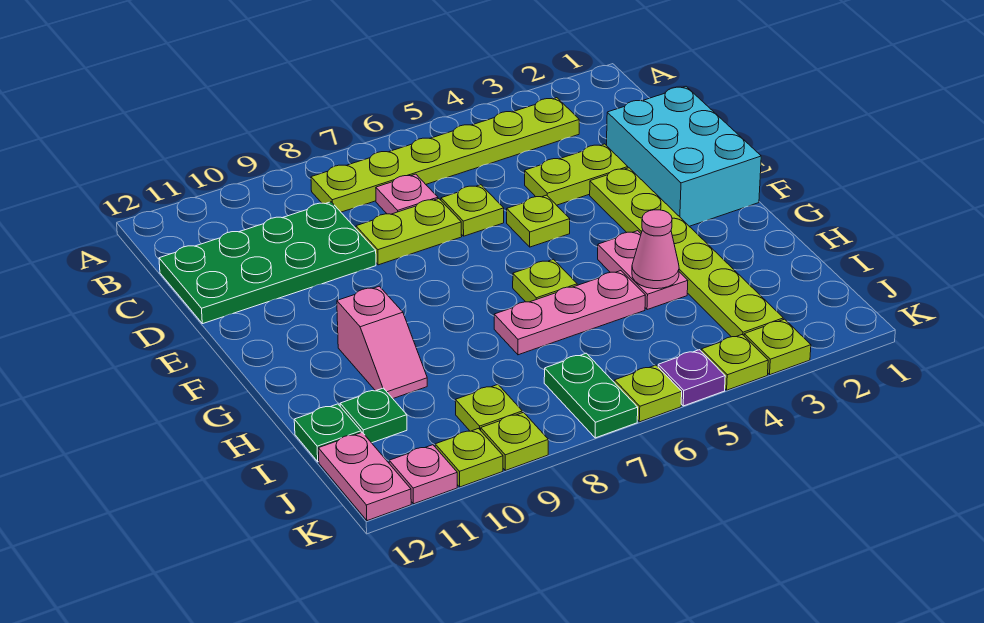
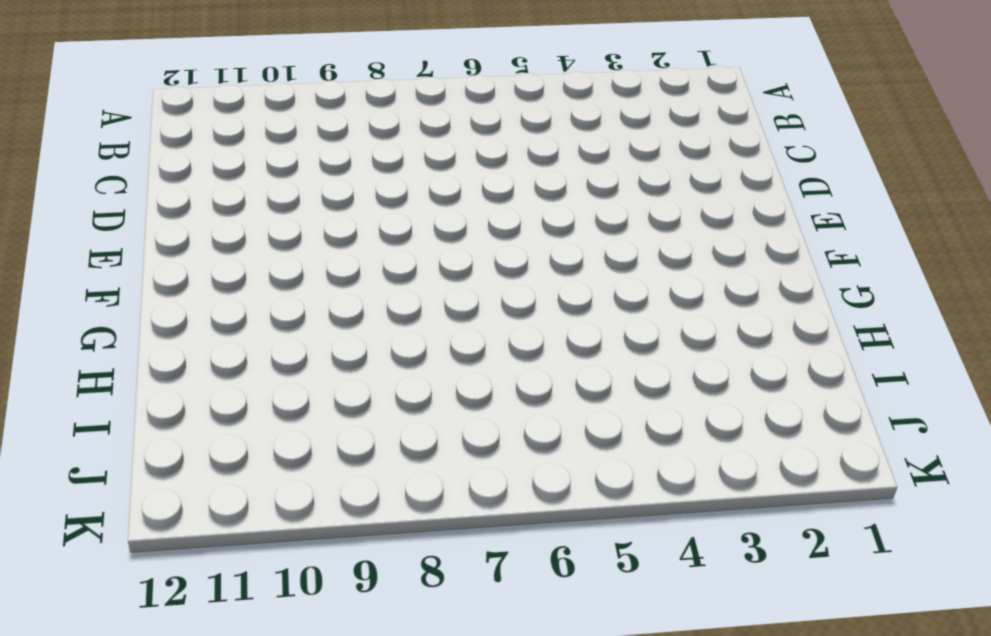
none -> lime 1x6 plate [311,98,579,212]
none -> pink 1x1 plate [376,174,438,214]
none -> green 2x4 plate [159,202,376,324]

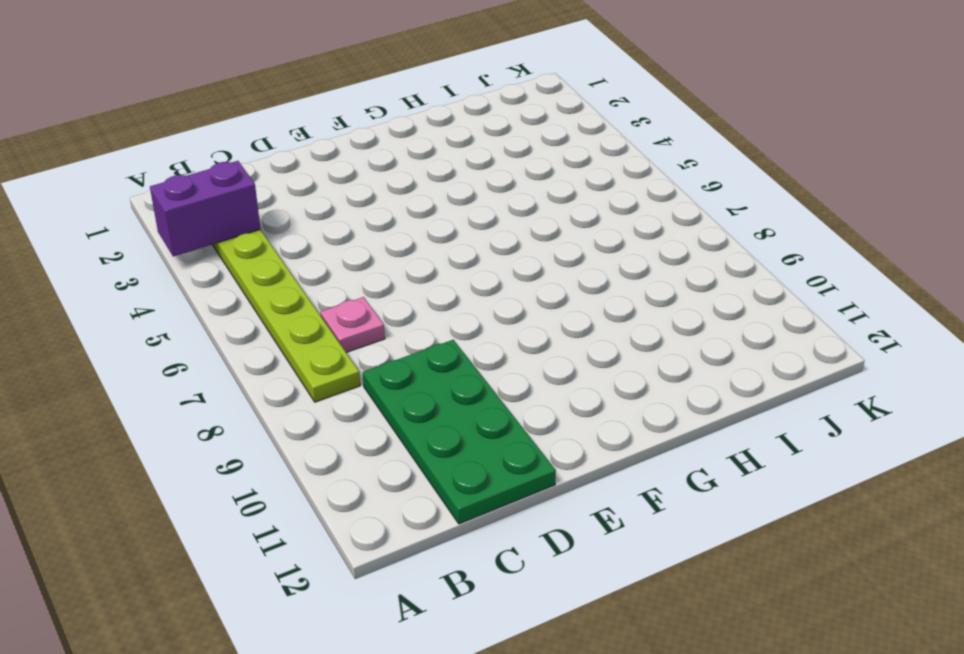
purple 1x2 brick [150,161,260,256] -> none
none -> cyan 2x3 brick [607,87,761,226]
none -> lime 1x2 plate [525,144,628,205]
none -> lime 1x1 plate [441,185,504,236]

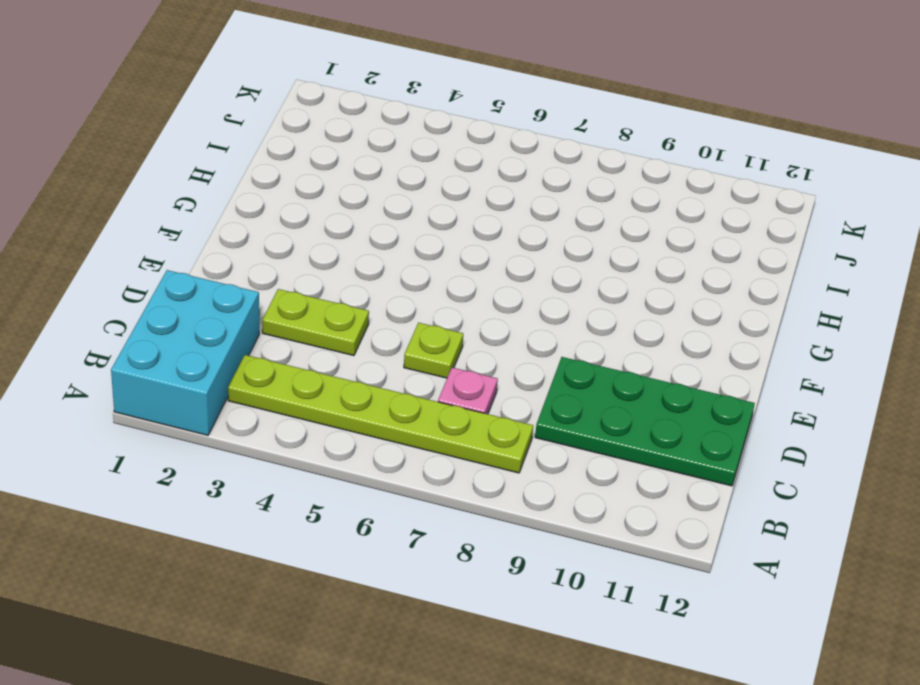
cyan 2x3 brick [111,270,259,435] -> cyan 2x3 brick moved to [607,87,761,226]
none -> lime 1x2 plate [356,199,462,265]
none -> lime 1x6 plate [590,168,783,337]
none -> lime 1x1 plate [507,195,570,247]

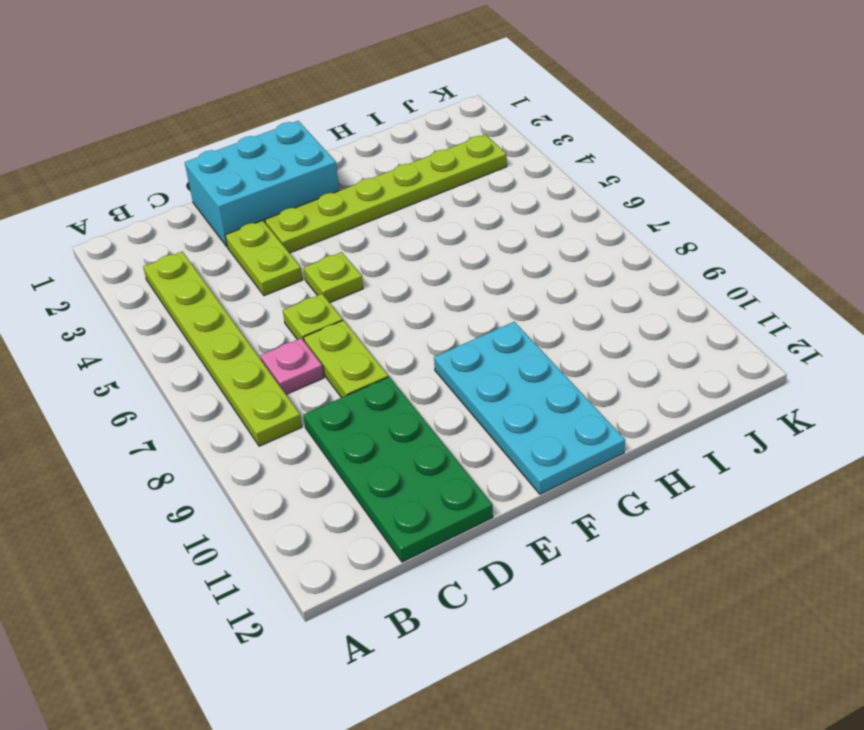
cyan 2x4 plate [434,322,625,494] -> pink 1x2 slope [337,286,427,398]
none -> pink 1x2 plate [598,231,688,310]
none -> lime 1x1 plate [513,259,577,302]
none -> pink 1x3 plate [494,271,645,355]

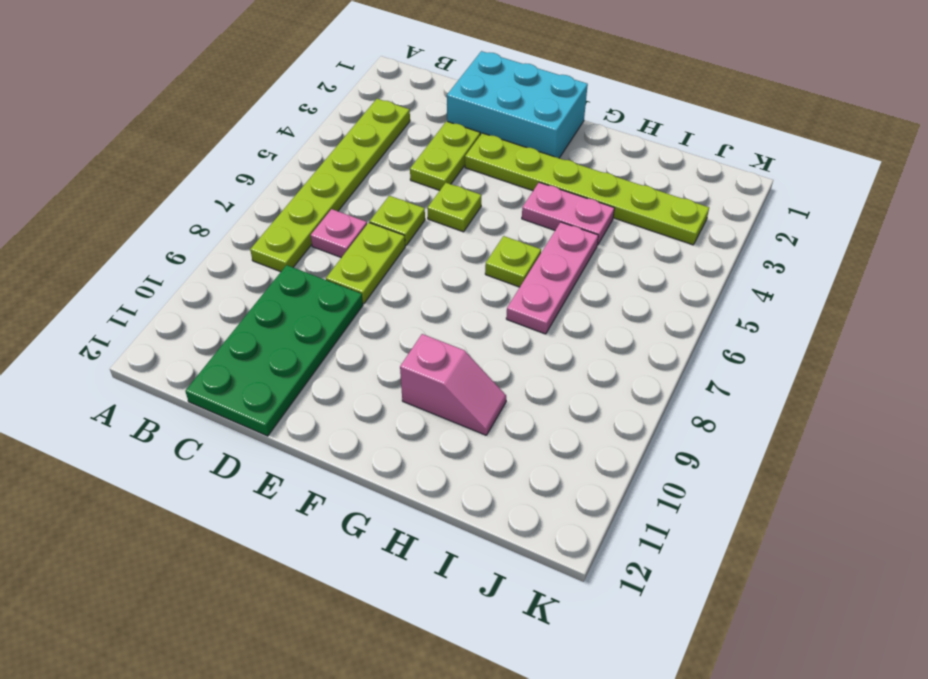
none -> green 1x1 plate [340,388,407,443]
none -> green 1x1 plate [294,404,361,462]
none -> green 1x2 plate [544,353,638,438]

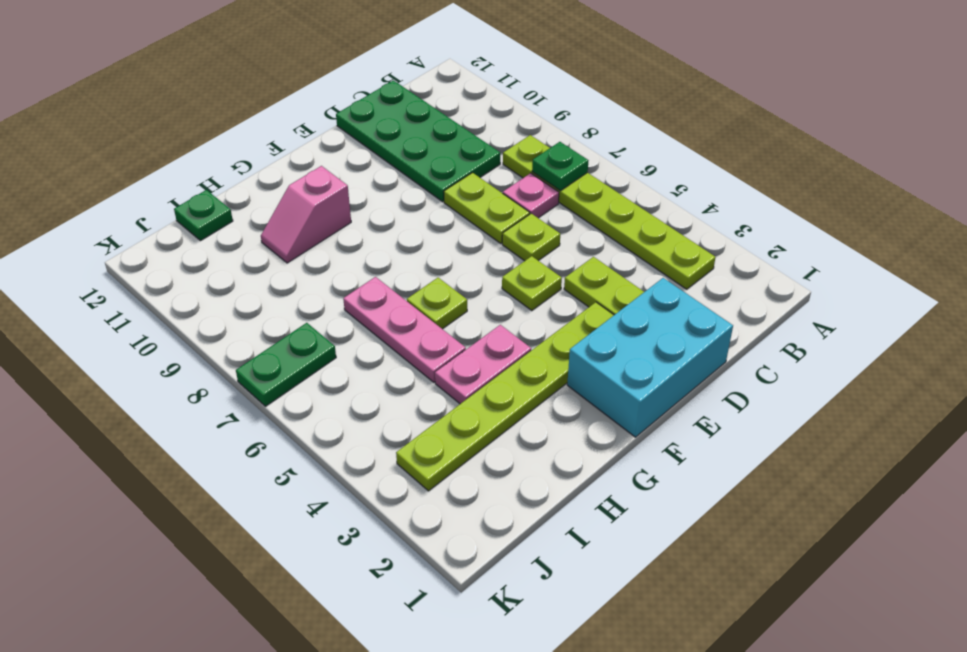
green 1x1 plate [532,142,588,191] -> green 1x1 plate moved to [340,388,407,443]
none -> lime 1x1 plate [455,385,522,431]
none -> pink 1x2 plate [318,432,411,521]
none -> lime 1x1 plate [744,319,811,375]

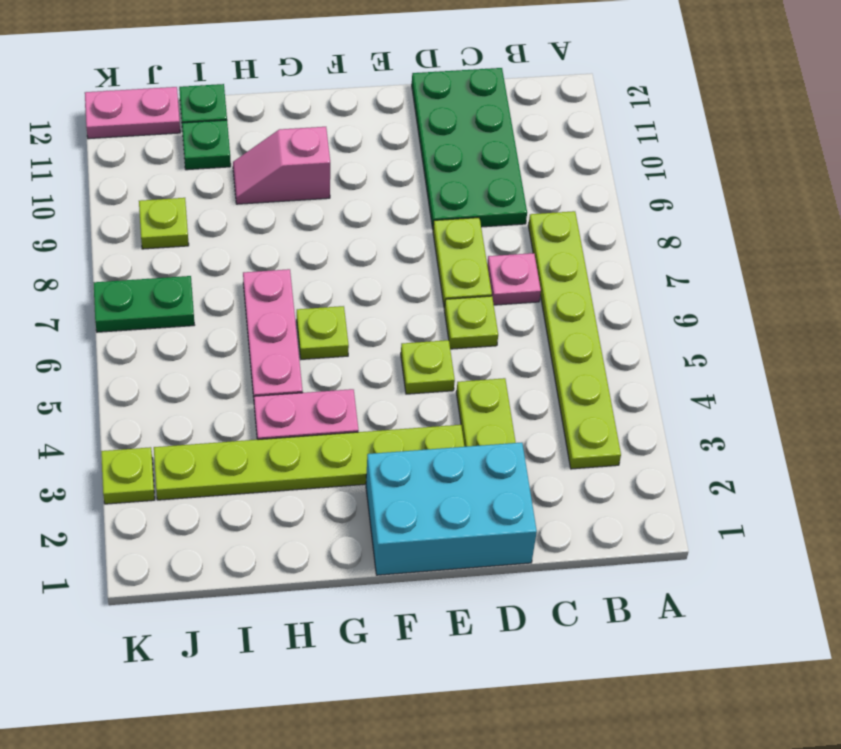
none -> lime 1x1 plate [701,335,768,390]
none -> purple 1x1 plate [658,350,725,406]
none -> lime 1x1 plate [615,365,682,422]

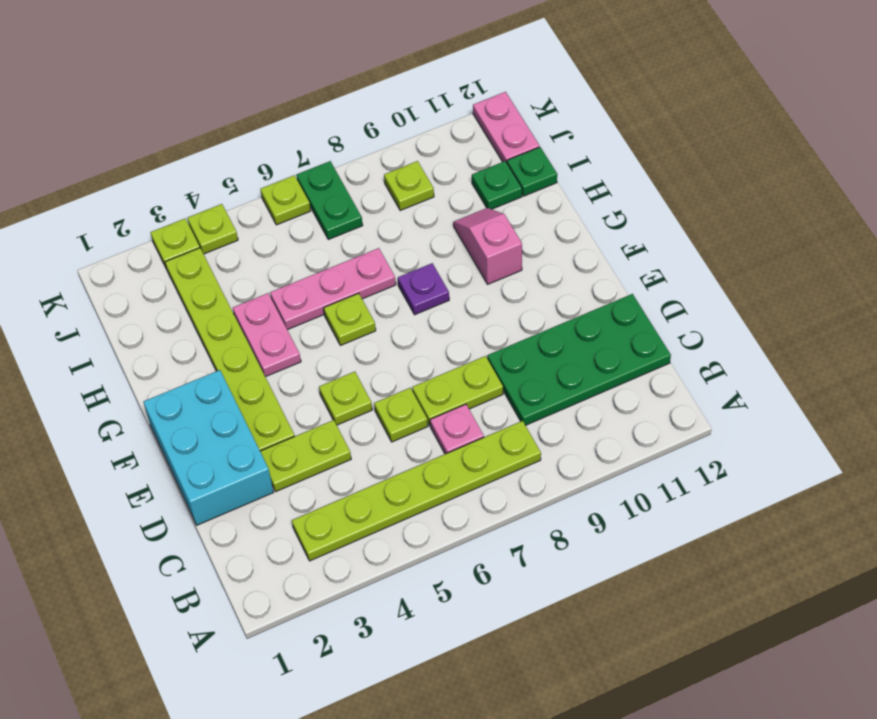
purple 1x1 plate [398,263,449,315] -> purple 1x1 plate moved to [658,350,725,406]
none -> lime 1x1 plate [481,412,548,470]
none -> lime 1x1 plate [435,429,503,487]
none -> pink 1x1 plate [389,445,457,504]

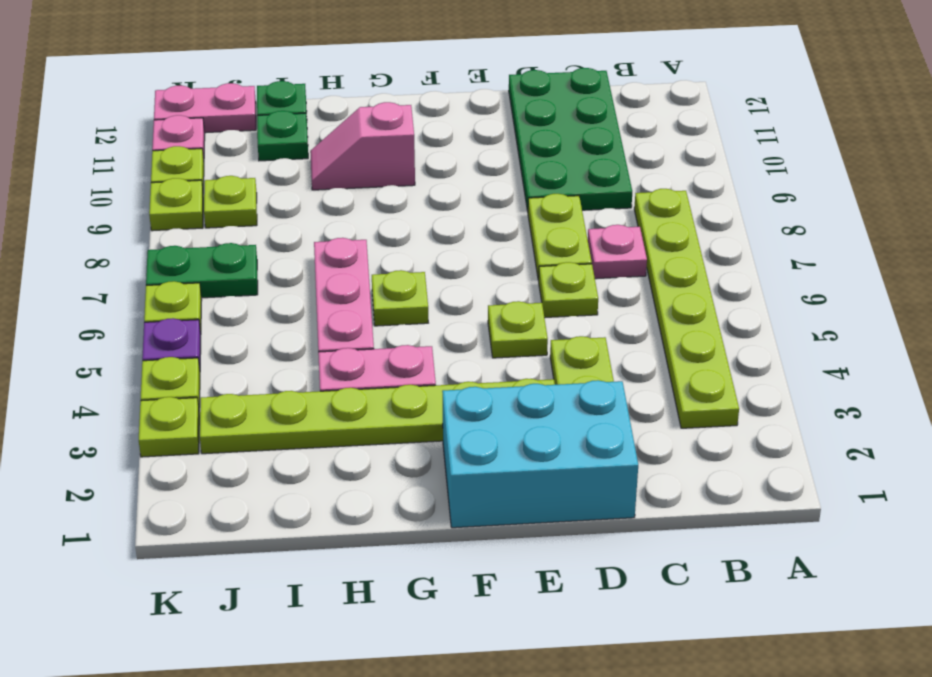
none -> pink 1x1 cone [632,210,679,289]

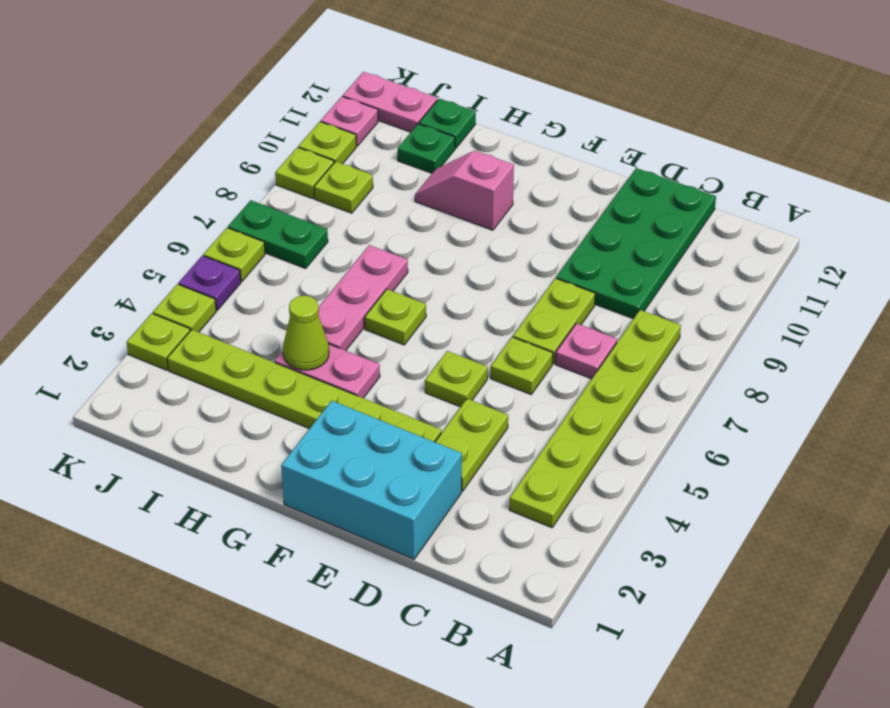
lime 1x1 cone [283,296,329,370] -> pink 1x1 cone [632,210,679,289]

